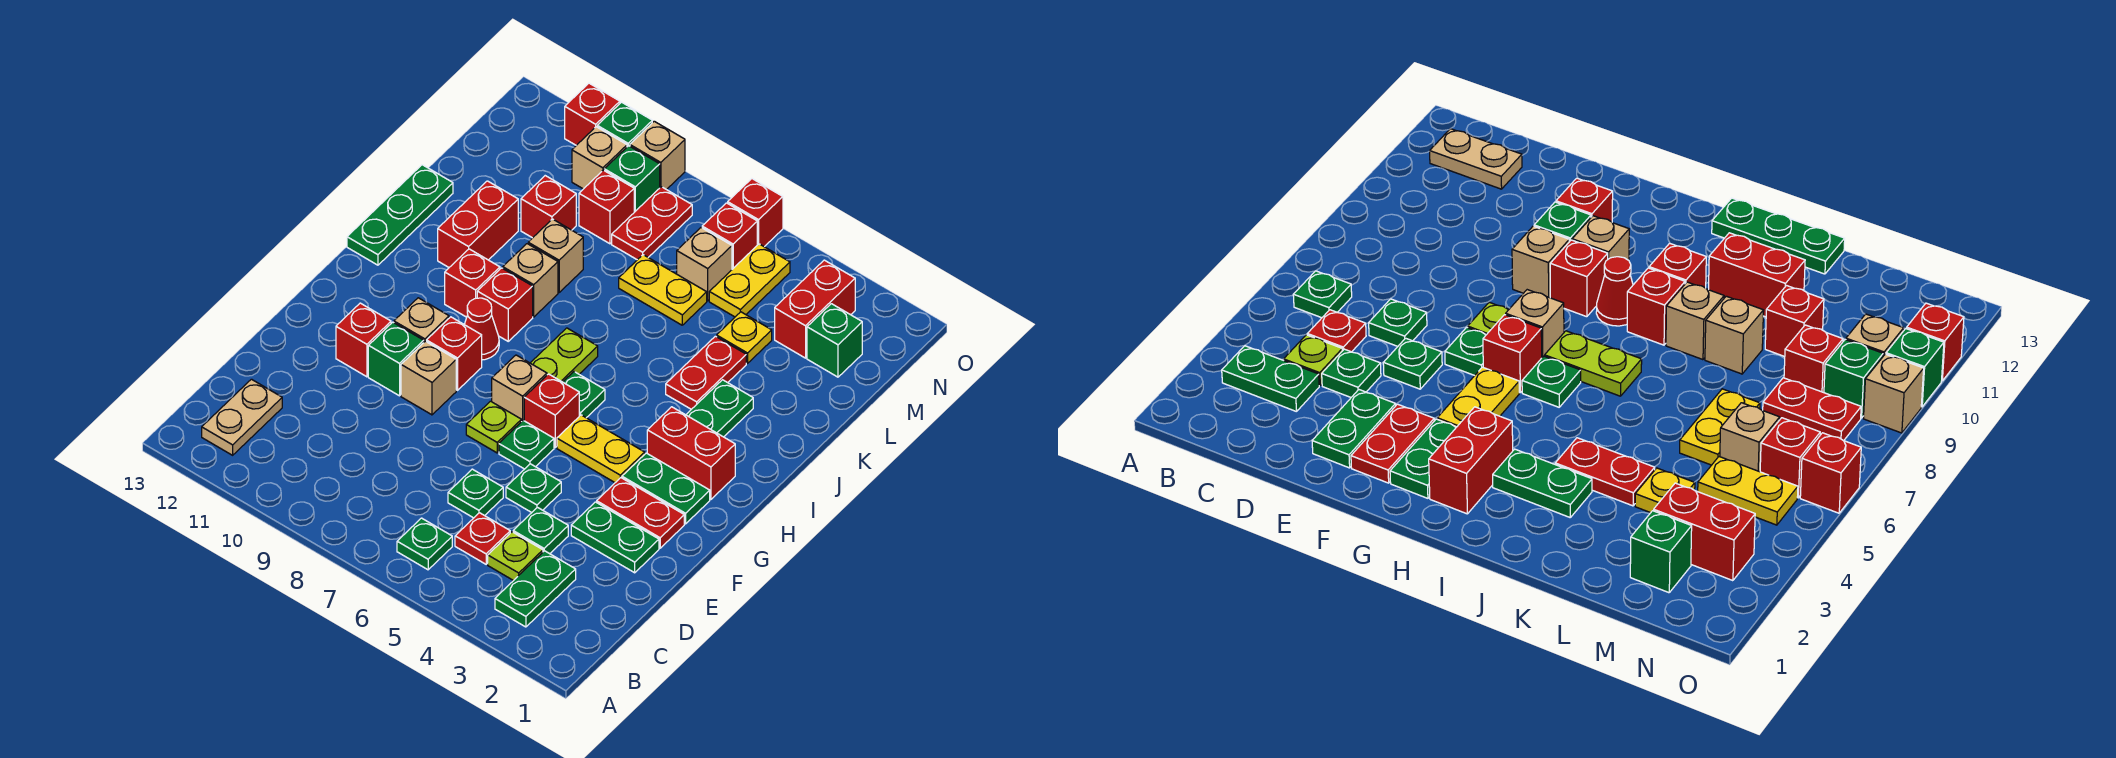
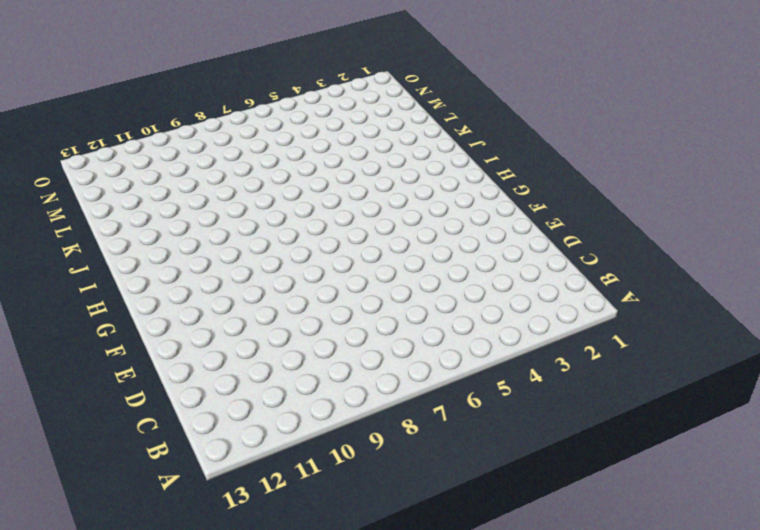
none -> green 1x2 plate [495,551,576,627]
none -> green 1x1 plate [397,518,452,570]
none -> tan 1x2 plate [202,379,282,455]
none -> lime 1x1 plate [488,532,543,581]

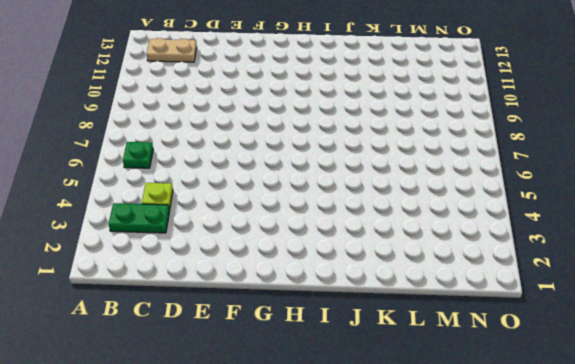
none -> red 1x1 plate [455,513,510,564]
none -> green 1x1 plate [513,507,568,554]
none -> green 1x1 plate [448,469,503,518]
none -> green 1x2 plate [571,502,659,573]

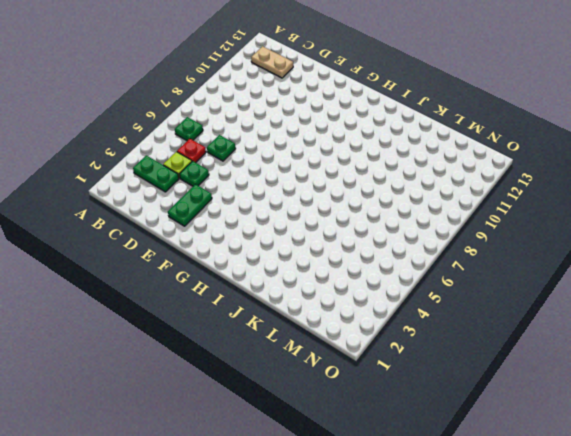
none -> green 1x1 plate [506,464,561,513]
none -> red 1x2 plate [597,478,684,548]
none -> green 1x1 plate [499,420,554,469]
none -> lime 1x1 plate [466,401,521,453]

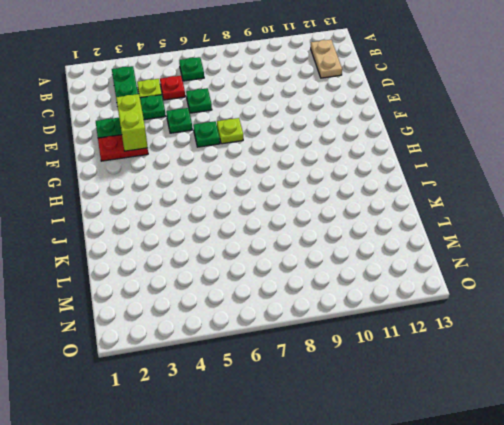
lime 1x2 brick [116,94,148,151] -> none
none -> tan 1x1 brick [401,341,456,415]
none -> green 1x1 brick [368,322,424,396]
none -> red 1x1 brick [336,303,391,377]
none -> green 1x2 plate [622,453,710,524]

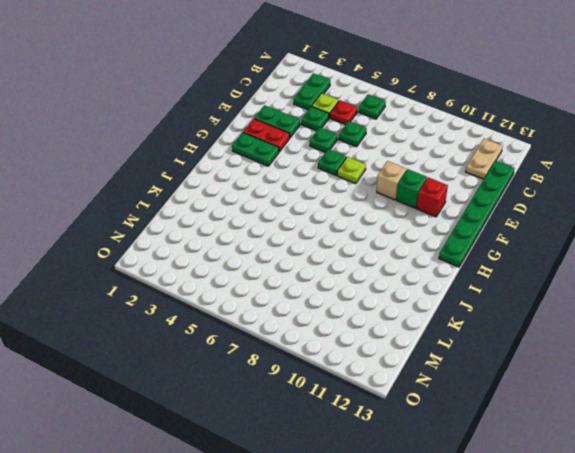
green 1x6 plate [439,161,515,267] -> none
none -> yellow 1x2 plate [557,415,645,483]
none -> red 1x1 brick [524,374,579,447]
none -> tan 1x1 brick [492,355,547,422]
none -> red 1x1 brick [427,317,482,390]

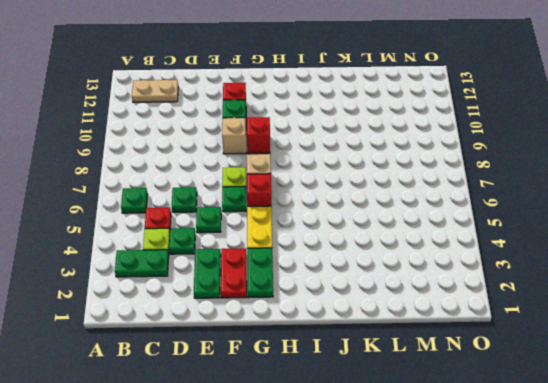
none -> tan 1x1 brick [394,298,449,342]
none -> red 1x2 brick [647,407,735,499]
none -> green 1x1 plate [563,372,605,418]
none -> lime 1x2 plate [531,328,598,382]

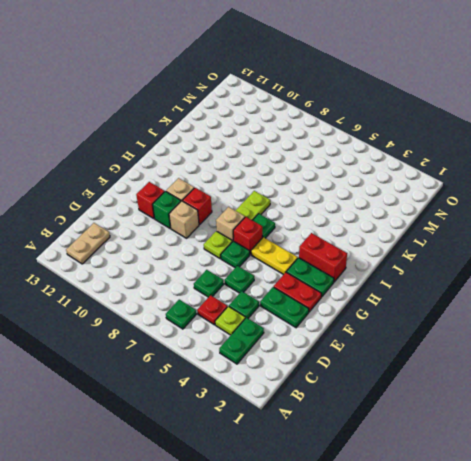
none -> red 1x1 cone [464,298,499,360]
none -> green 1x2 plate [686,380,753,437]
none -> red 1x1 brick [477,268,533,341]
none -> red 1x1 brick [445,249,500,317]

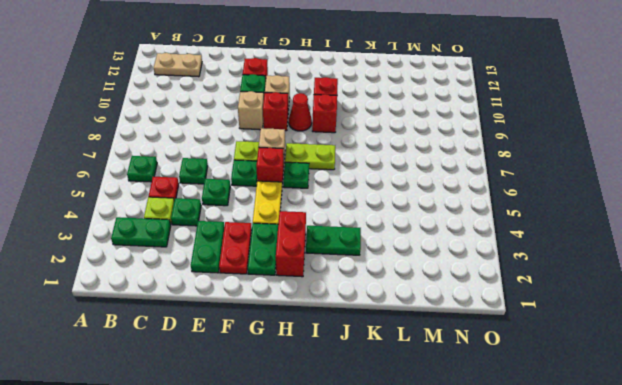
none -> green 1x3 plate [347,165,453,265]
none -> red 1x2 plate [666,336,746,409]
none -> tan 1x1 brick [503,244,558,317]
none -> red 1x2 brick [438,181,518,267]

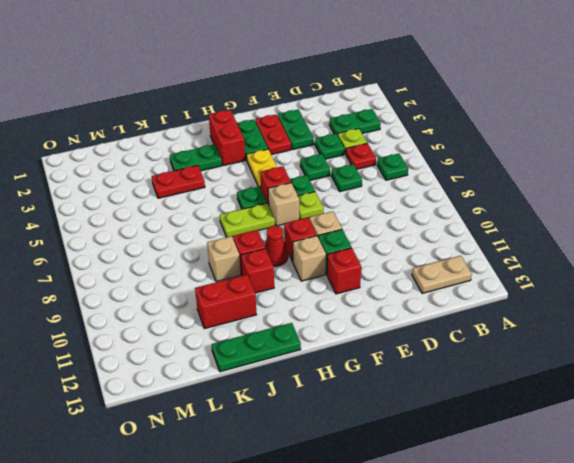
none -> tan 1x1 brick [528,219,583,292]
none -> yellow 1x1 plate [717,312,772,364]
none -> yellow 1x2 plate [619,255,707,325]
none -> red 1x1 brick [521,176,576,238]

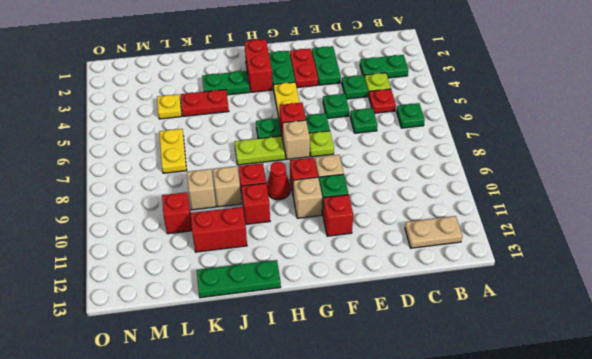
none -> green 1x1 brick [807,304,862,377]
none -> red 1x2 brick [775,260,855,358]
none -> yellow 1x2 plate [709,244,790,317]
none -> tan 1x1 brick [677,228,732,301]

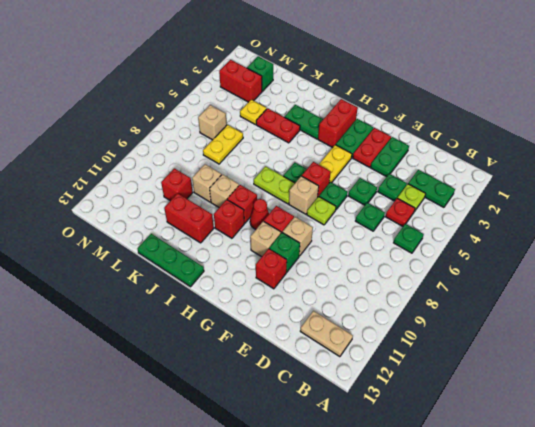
none -> yellow 1x2 plate [709,244,790,317]
none -> red 1x2 plate [612,187,692,260]
none -> red 1x1 brick [579,170,634,244]
none -> red 1x1 brick [702,203,757,269]

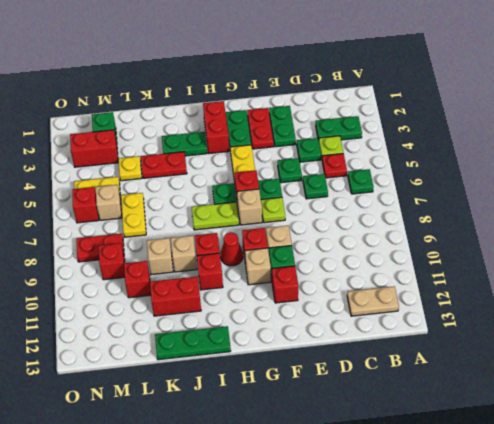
none -> green 1x1 brick [604,146,660,212]
none -> tan 1x1 brick [572,127,627,189]
none -> red 1x1 brick [728,179,783,247]
none -> tan 1x1 brick [630,121,685,190]

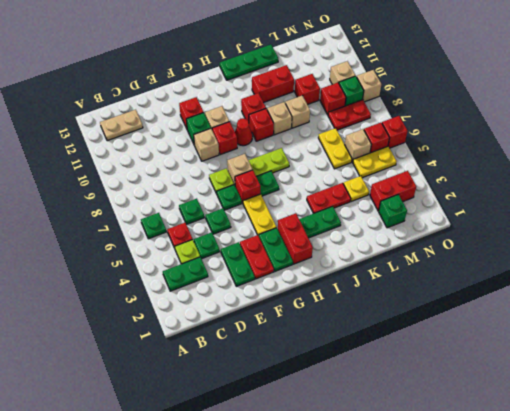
none -> green 1x1 brick [597,102,652,147]
none -> red 1x1 brick [565,83,620,145]

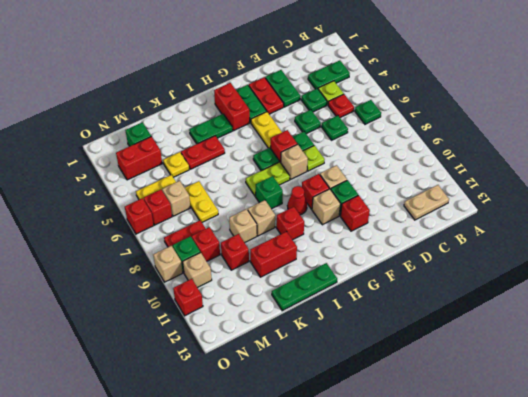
green 1x1 brick [255,176,283,209] -> green 1x1 brick moved to [597,102,652,147]
none -> red 1x1 brick [477,268,533,341]

